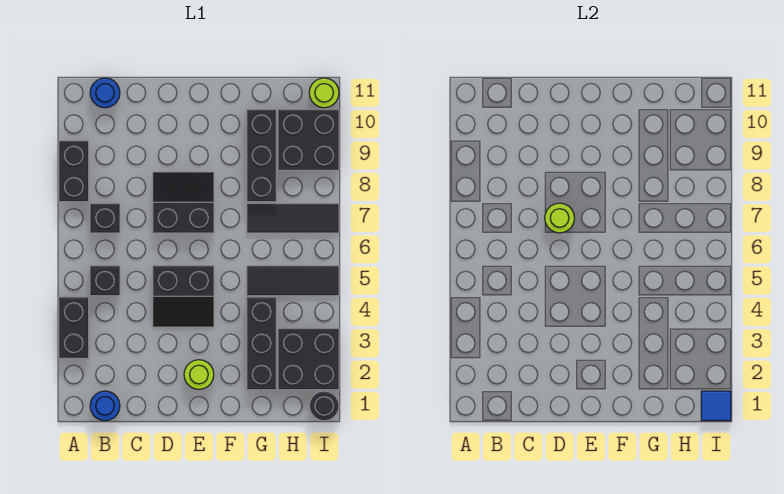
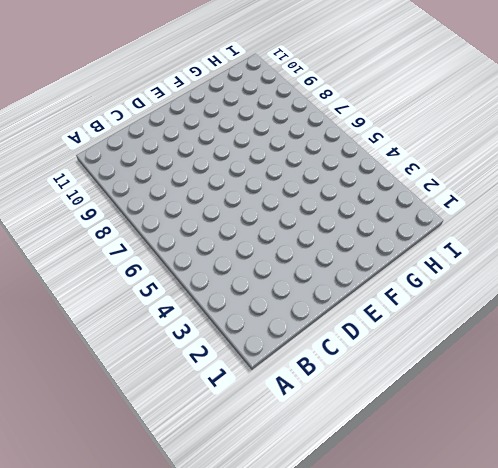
none -> black 1x2 brick [59,297,89,358]
none -> black 1x2 brick [59,141,89,202]
none -> blue 1x1 round brick [90,391,120,421]

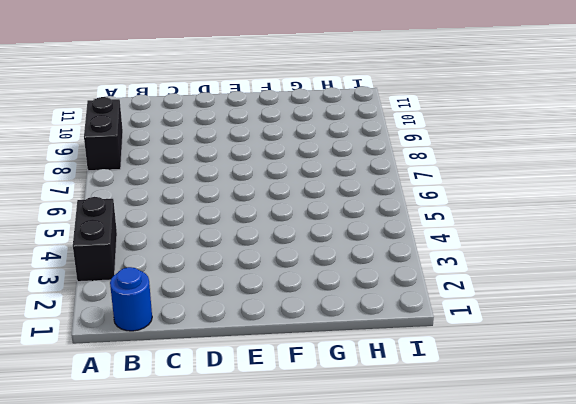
none -> black 1x1 brick [90,266,120,296]
none -> black 1x1 brick [90,203,120,233]
none -> blue 1x1 round brick [90,78,120,108]

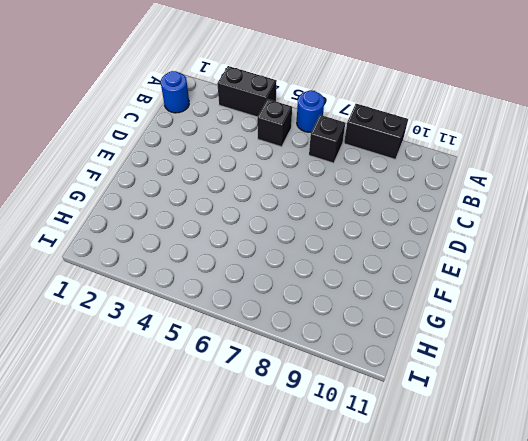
blue 1x1 round brick [297,90,324,132] -> blue 1x1 round brick moved to [90,78,120,108]
none -> black 2x2 slope [153,266,214,327]
none -> black 2x2 slope [153,172,214,233]
none -> lime 1x1 round brick [184,360,214,389]

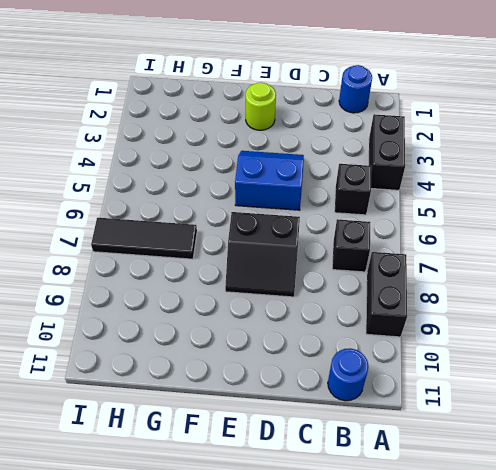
blue 2x2 slope [235,151,304,210] -> black 2x2 slope [153,266,214,327]
none -> black 1x3 brick [247,297,276,390]
none -> black 1x3 tile [247,266,339,296]
none -> black 1x3 brick [247,109,276,202]

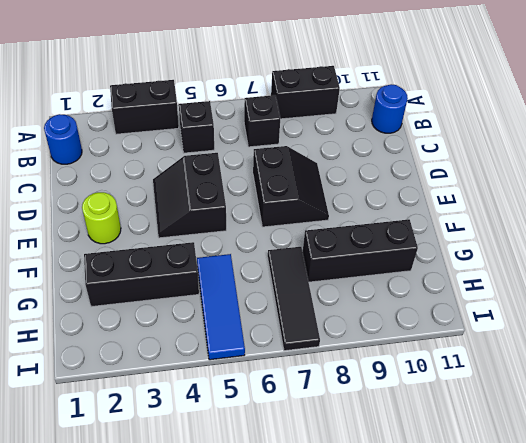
blue 1x3 tile [197,254,245,360] -> black 1x3 tile [247,266,339,296]
none -> black 2x2 brick [278,328,339,390]
none -> black 2x2 brick [278,109,339,170]
none -> black 1x1 round brick [309,391,339,421]

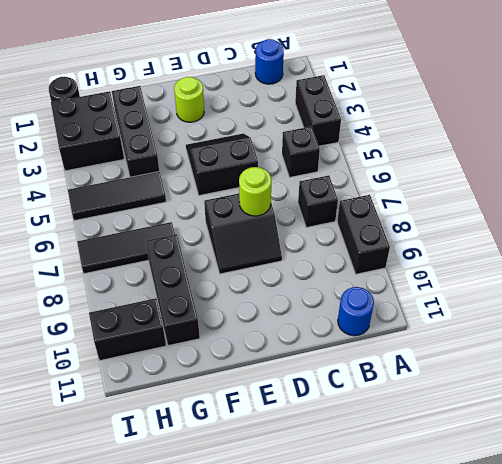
black 1x2 brick [89,298,166,361] -> black 2x2 brick [278,109,339,170]
none -> lime 1x1 round brick [309,78,339,108]
none -> blue 1x1 tile [701,391,731,421]

